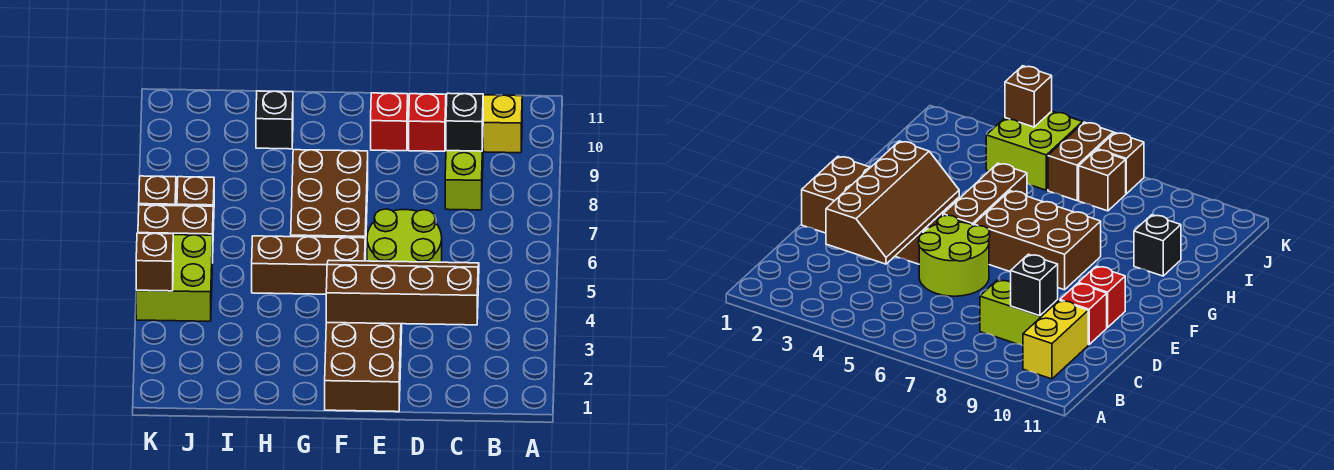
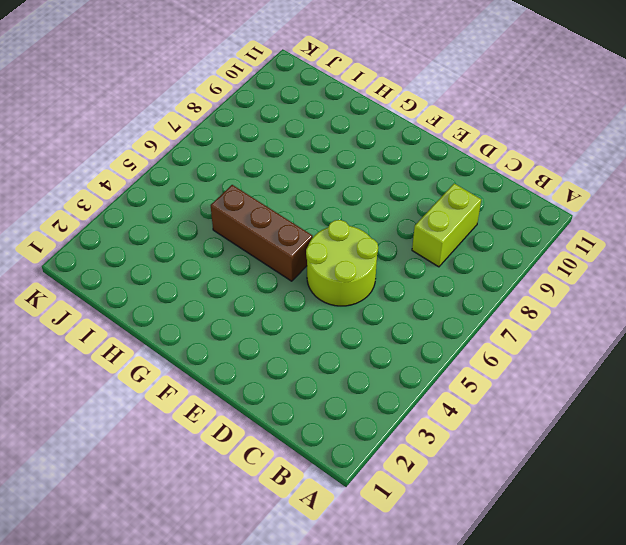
none -> yellow 1x2 brick [483,95,522,153]
none -> red 1x1 brick [409,94,446,151]
none -> brown 2x4 brick [325,322,402,412]

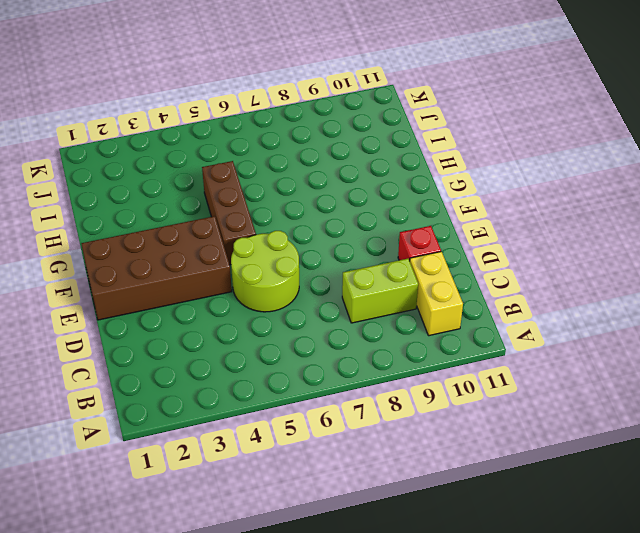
none -> red 1x1 brick [371,93,408,151]
none -> brown 2x3 brick [291,150,368,258]
none -> black 1x1 brick [256,91,293,149]

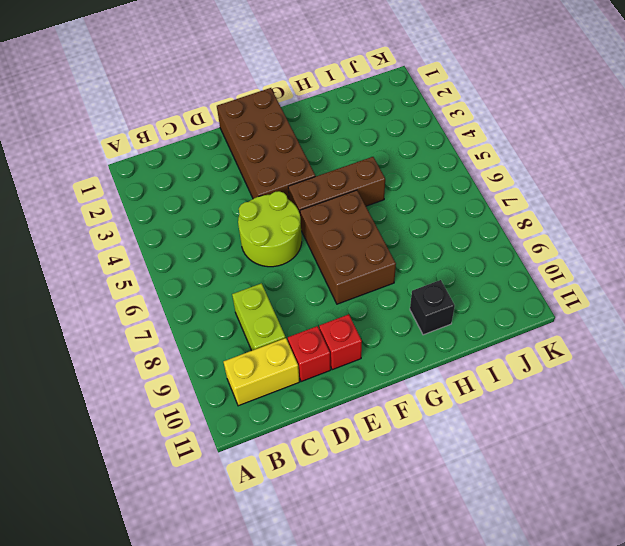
none -> lime 2x2 brick [136,235,212,321]
none -> brown 1x2 brick [138,205,213,263]
none -> brown 1x1 brick [177,177,214,230]

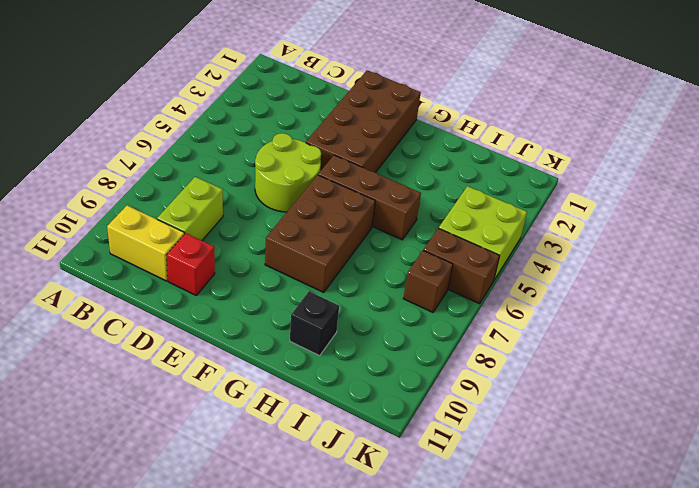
none -> red 1x1 brick [371,93,408,151]
none -> brown 1x1 brick [139,176,176,206]
none -> brown 2x4 slope [326,260,479,325]

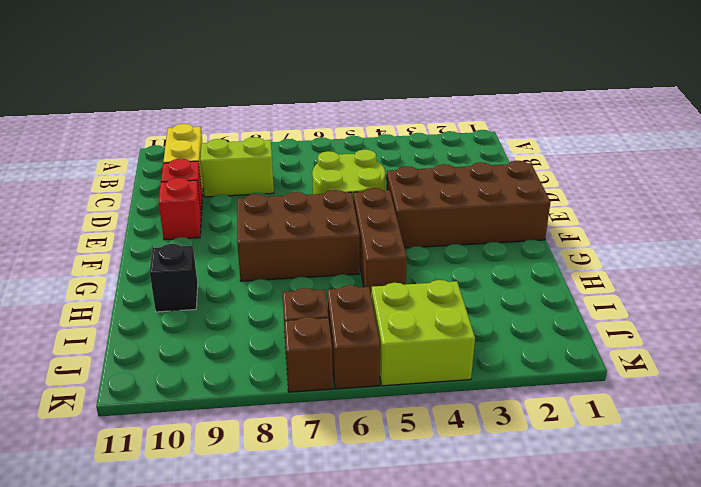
none -> brown 2x4 slope [326,260,479,325]
none -> black 1x1 brick [446,93,483,151]
none -> brown 1x1 brick [136,233,173,291]

